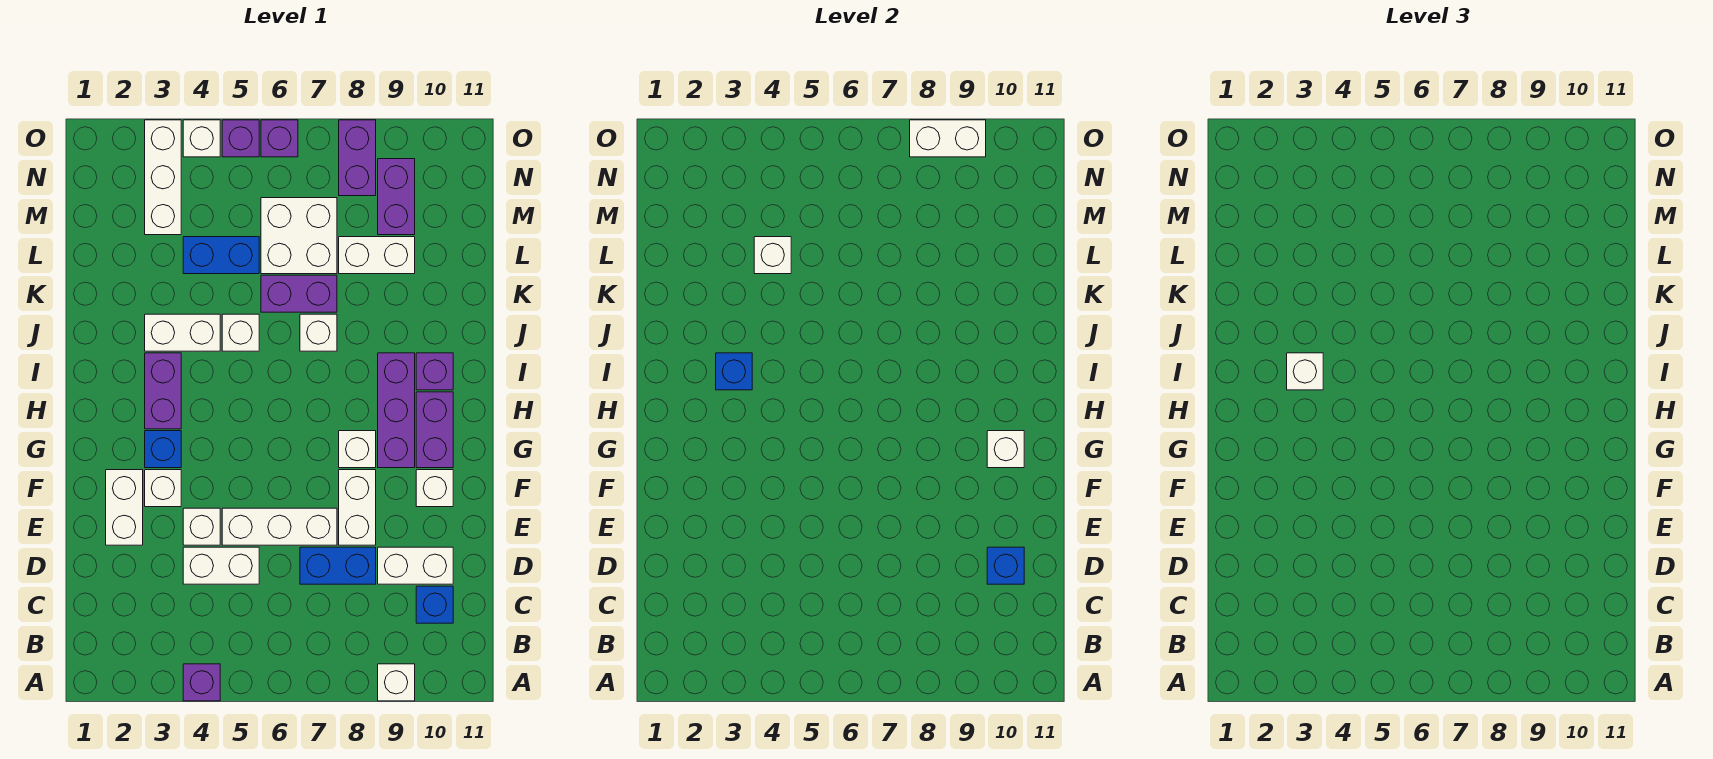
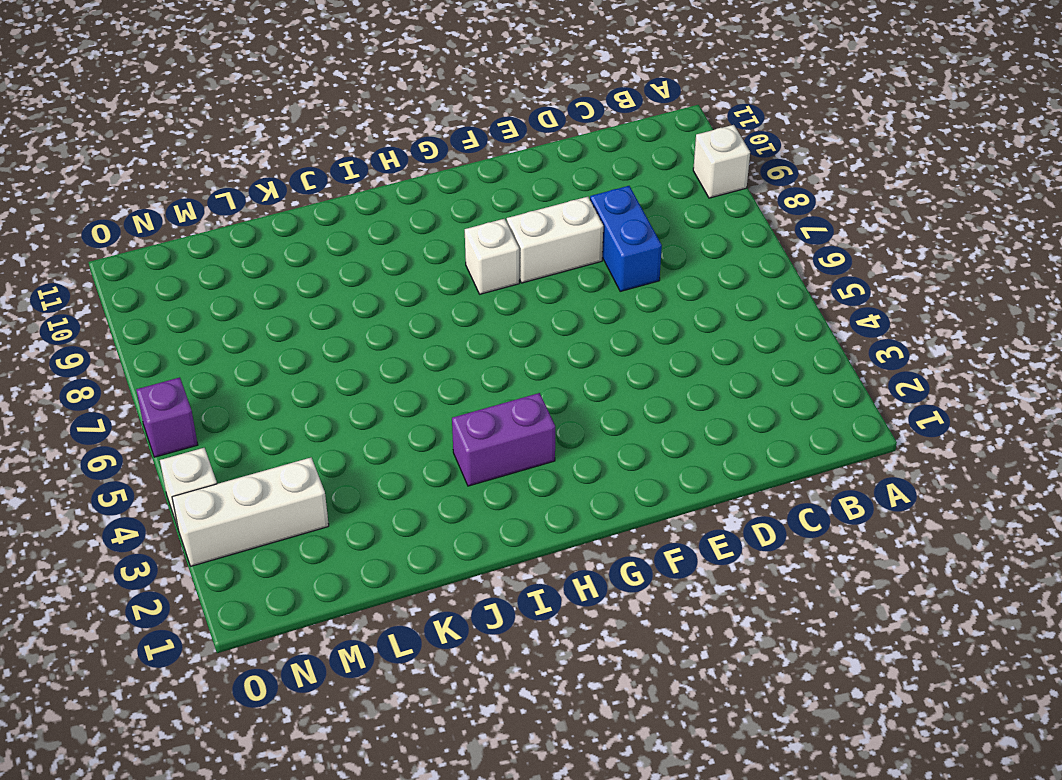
none -> purple 1x1 brick [183,664,220,701]
none -> blue 1x1 brick [416,586,453,623]
none -> white 1x2 brick [183,547,259,584]
none -> white 1x2 brick [378,547,453,584]

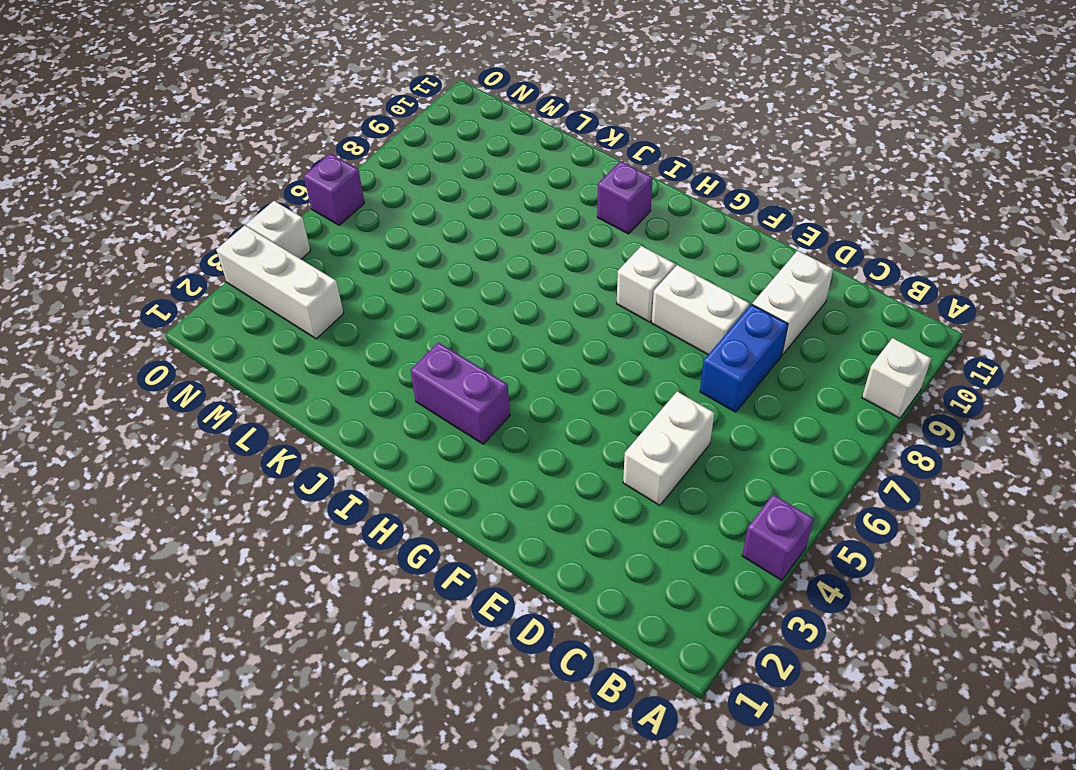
none -> blue 1x1 brick [416,586,453,623]
none -> white 1x2 brick [106,470,143,545]
none -> white 1x1 brick [183,508,220,545]
none -> white 1x3 brick [222,508,337,545]

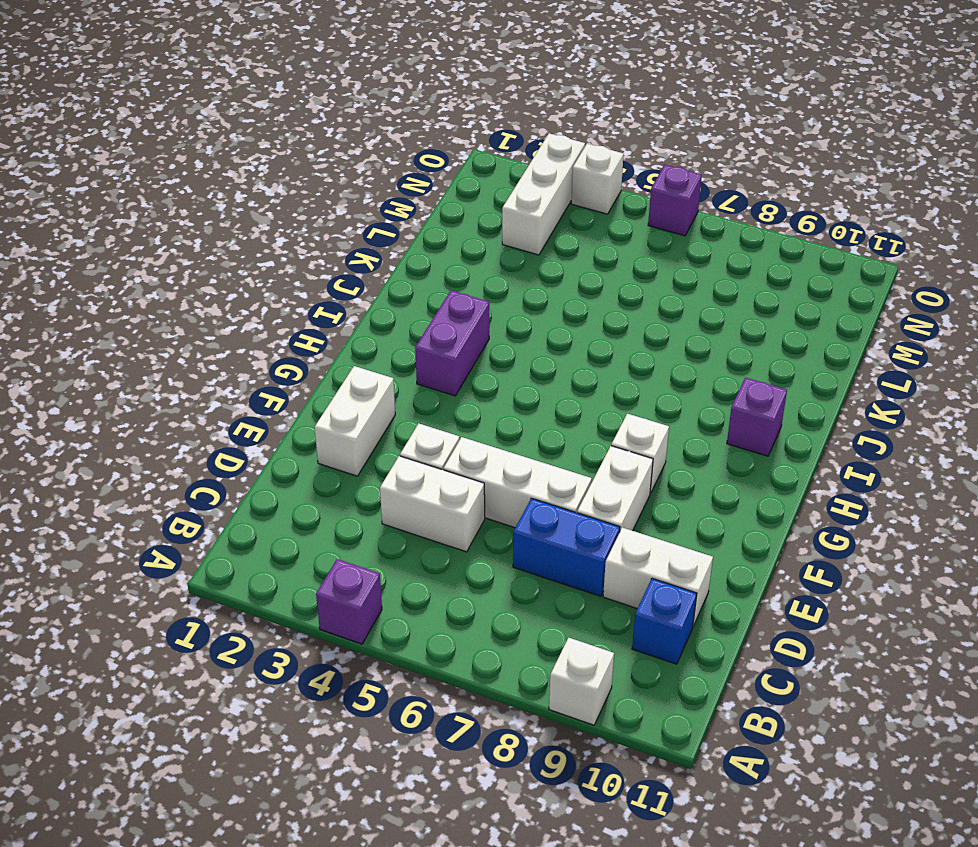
none -> white 1x1 brick [145,470,181,507]
none -> white 1x1 brick [416,470,453,507]
none -> blue 1x1 brick [145,431,181,468]
none -> purple 1x3 brick [378,353,415,468]

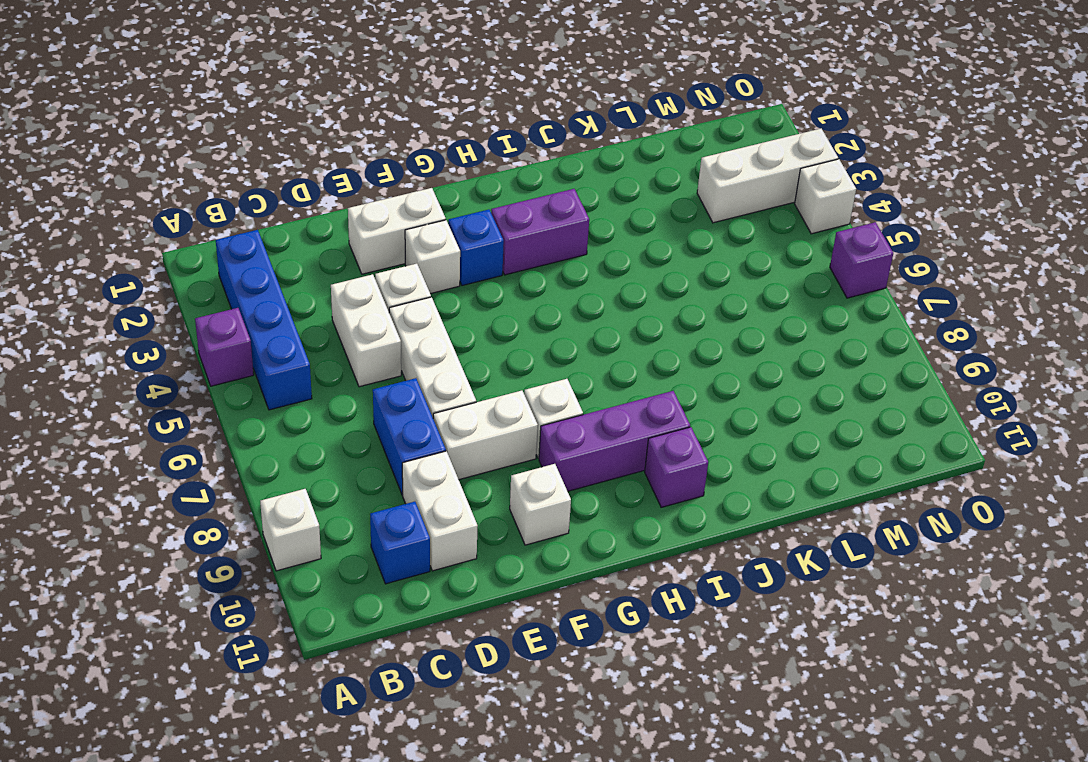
blue 1x4 brick [216,230,312,410] -> none
none -> purple 1x2 brick [416,392,453,468]
none -> white 1x2 brick [145,314,220,351]
none -> white 1x1 brick [222,314,259,351]
none -> white 1x1 brick [300,314,337,351]

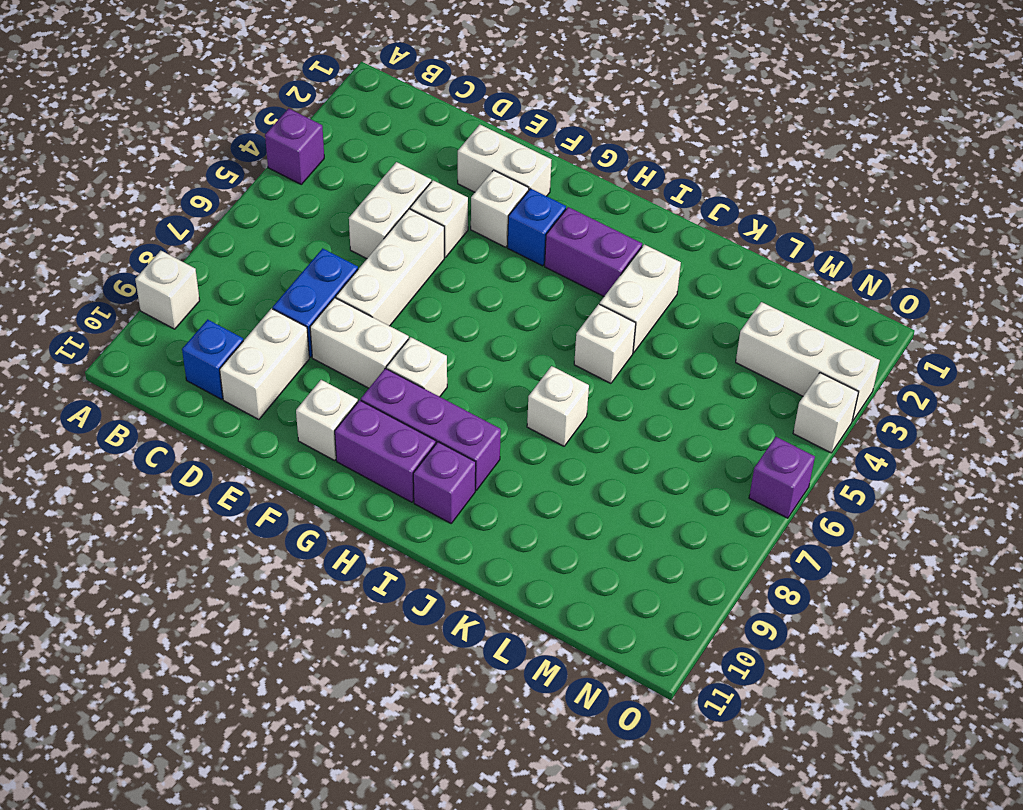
none -> purple 1x2 brick [261,275,337,312]
none -> blue 1x2 brick [183,237,259,274]
none -> white 2x2 brick [261,198,337,274]
none -> white 1x2 brick [339,237,415,274]

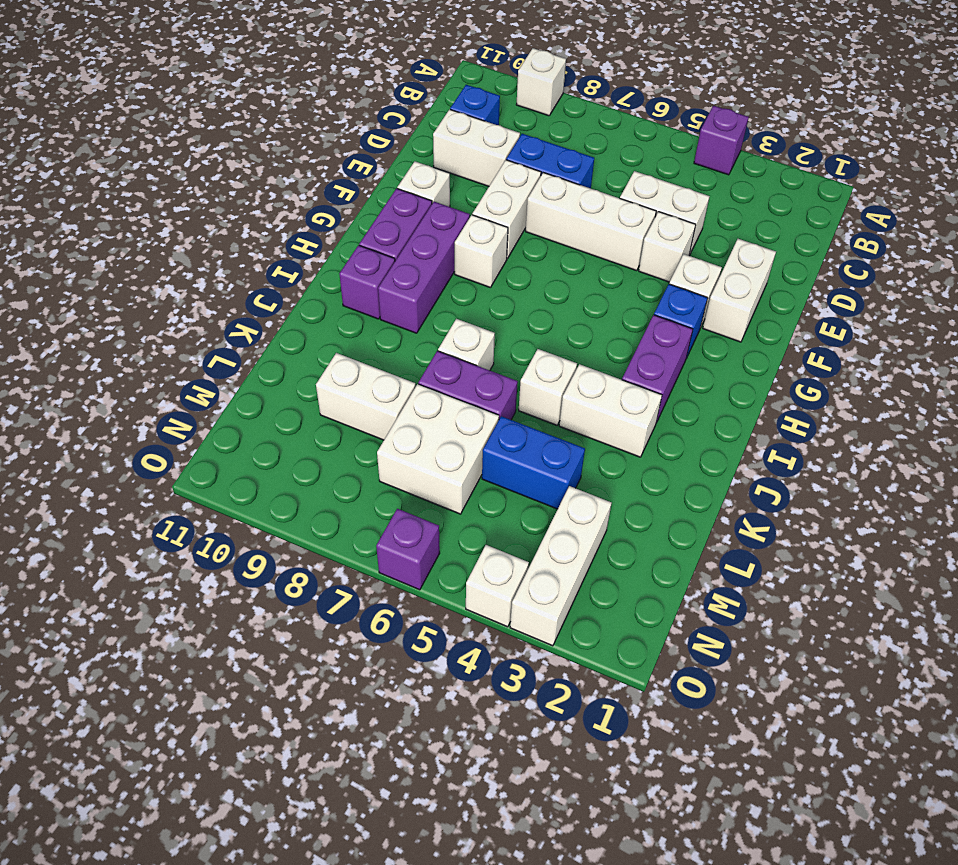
none -> purple 1x2 brick [378,159,415,235]
none -> purple 1x2 brick [339,120,376,196]
none -> purple 1x1 brick [222,120,259,157]
none -> blue 1x1 brick [987,547,1024,584]

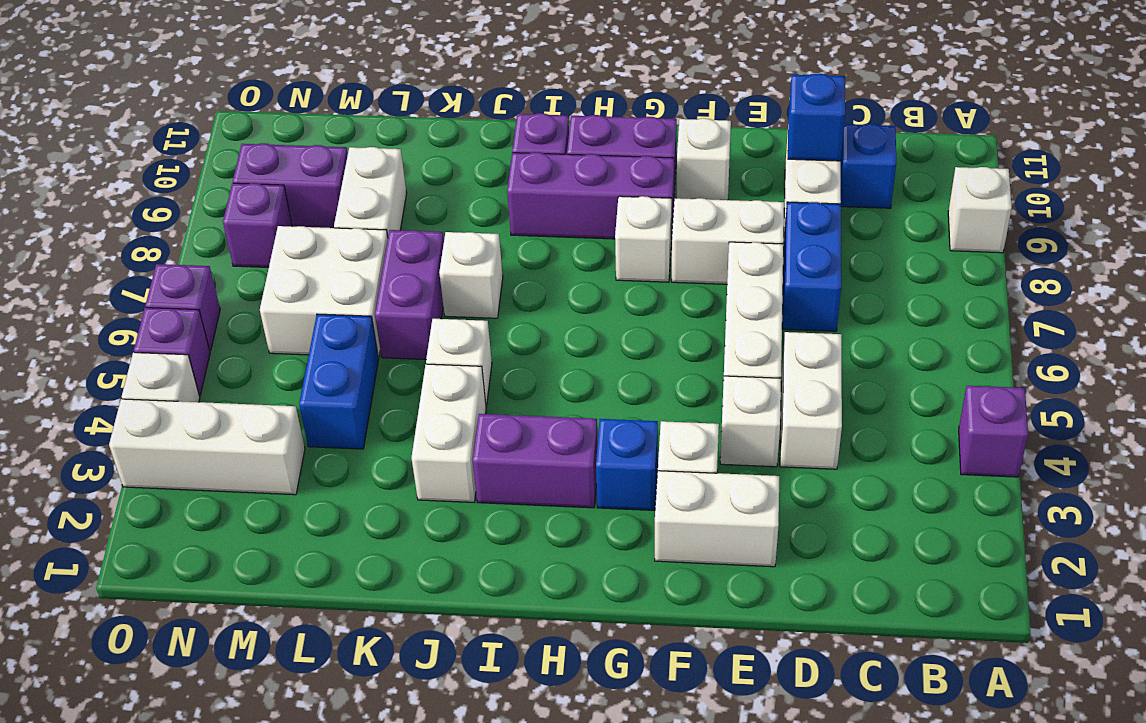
purple 1x1 brick [223,183,292,267] -> purple 1x2 brick [339,120,376,196]
none -> white 1x1 brick [987,431,1024,468]
none -> blue 1x1 brick [716,353,752,390]
none -> white 1x1 brick [754,237,791,274]
none -> white 1x2 brick [910,120,986,157]

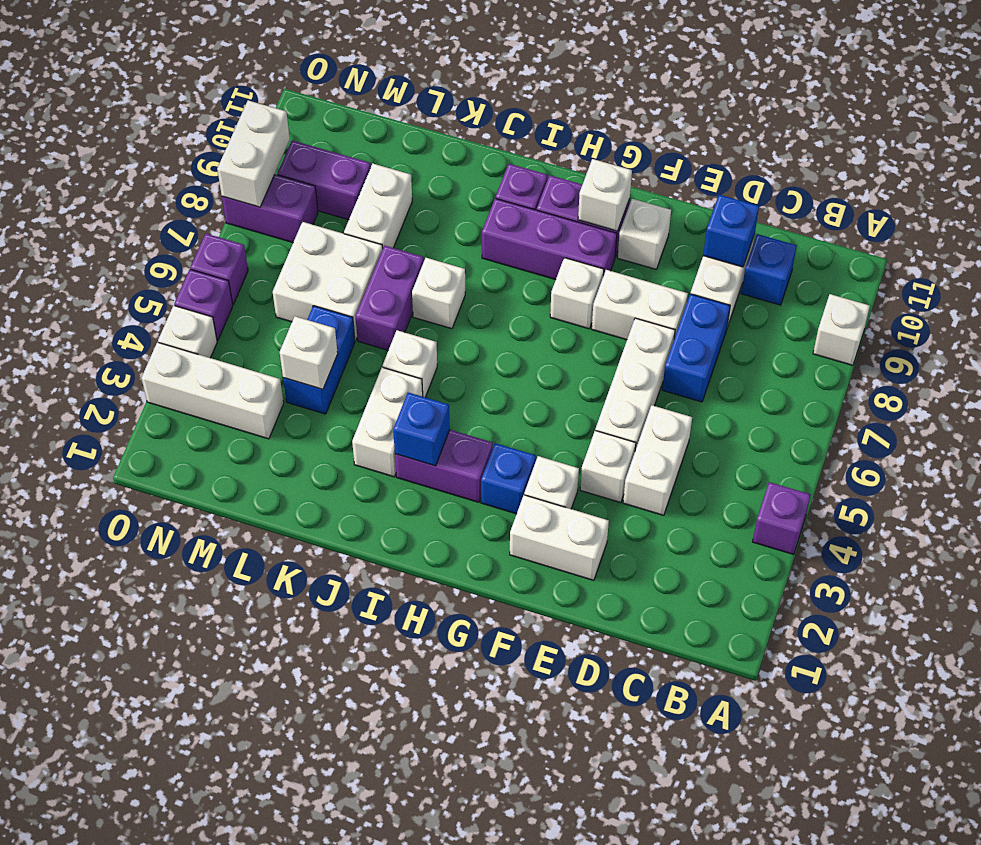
none -> white 1x1 brick [1287,353,1323,390]

